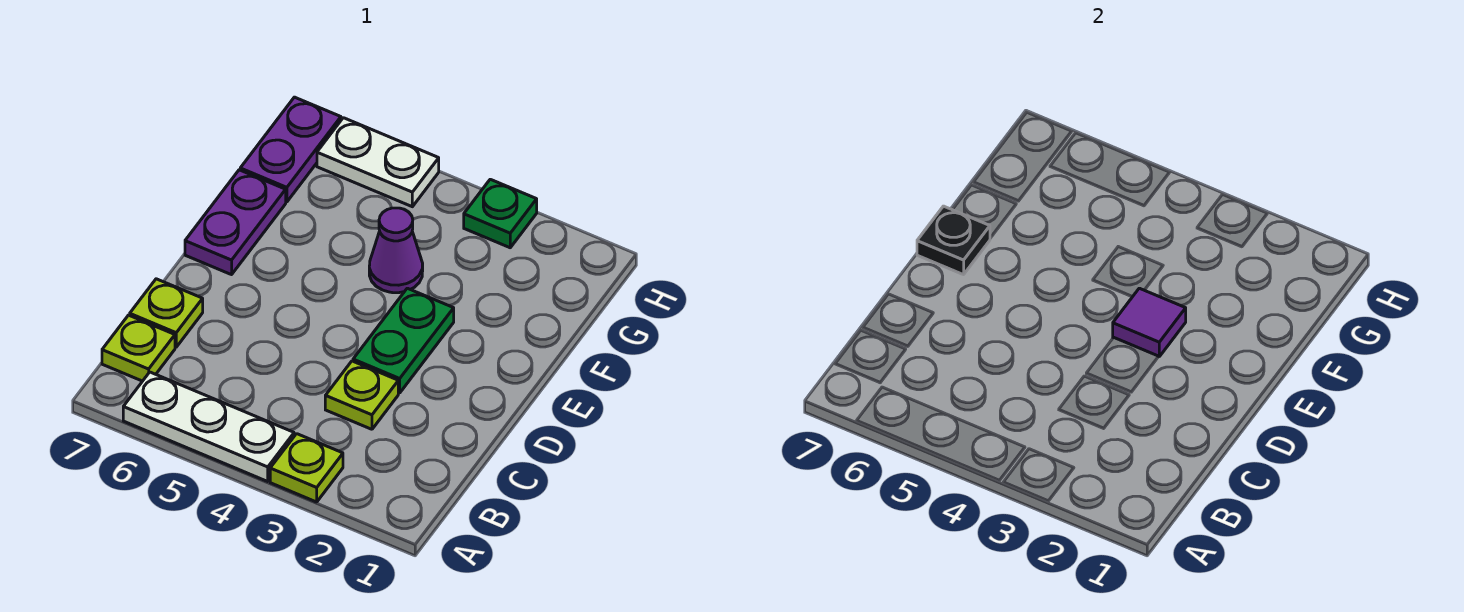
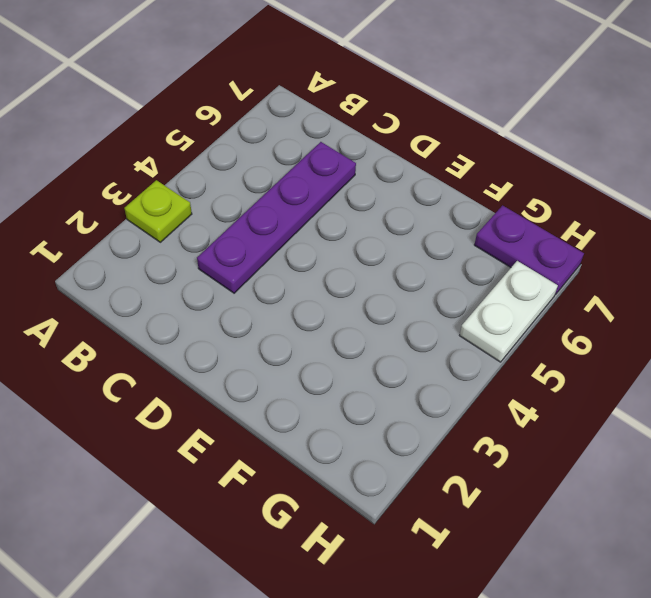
purple 1x4 plate [197,142,356,293] -> lime 1x1 plate [325,361,398,429]
none -> white 1x3 plate [123,372,294,481]
none -> lime 1x1 plate [102,315,175,381]
none -> lime 1x1 plate [130,279,203,347]

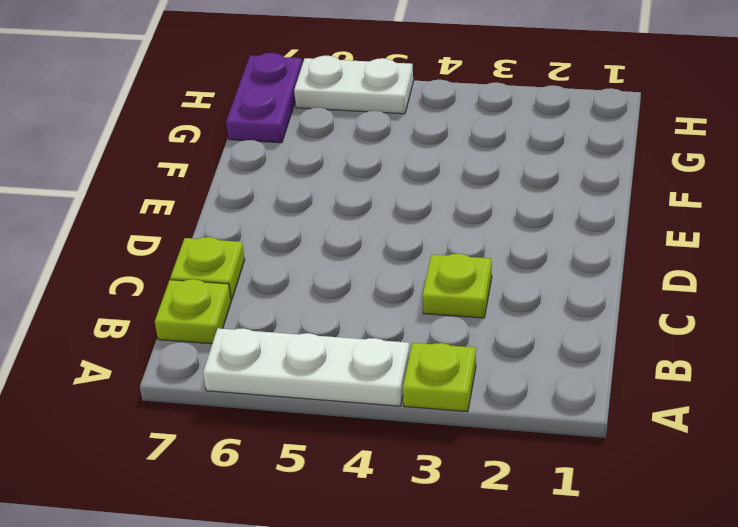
none -> green 1x2 plate [353,288,454,393]
none -> purple 1x2 plate [185,170,286,275]
none -> purple 1x1 cone [369,208,423,293]

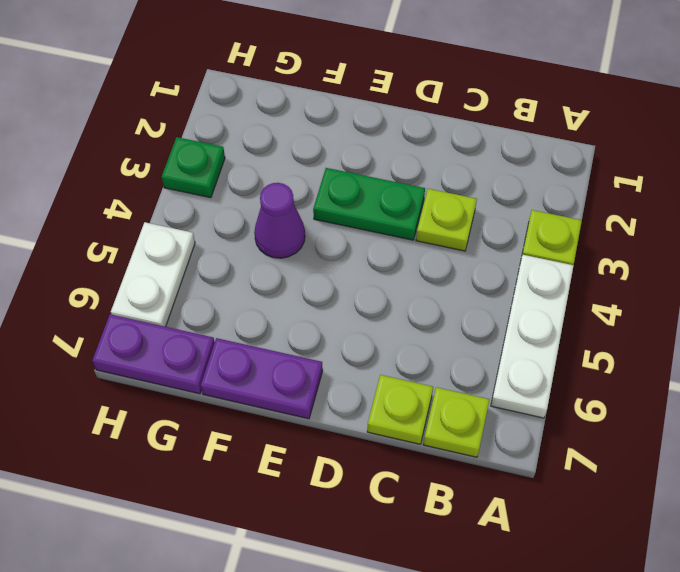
none -> purple 1x1 tile [1113,288,1186,357]
none -> black 1x1 plate [917,206,990,275]

